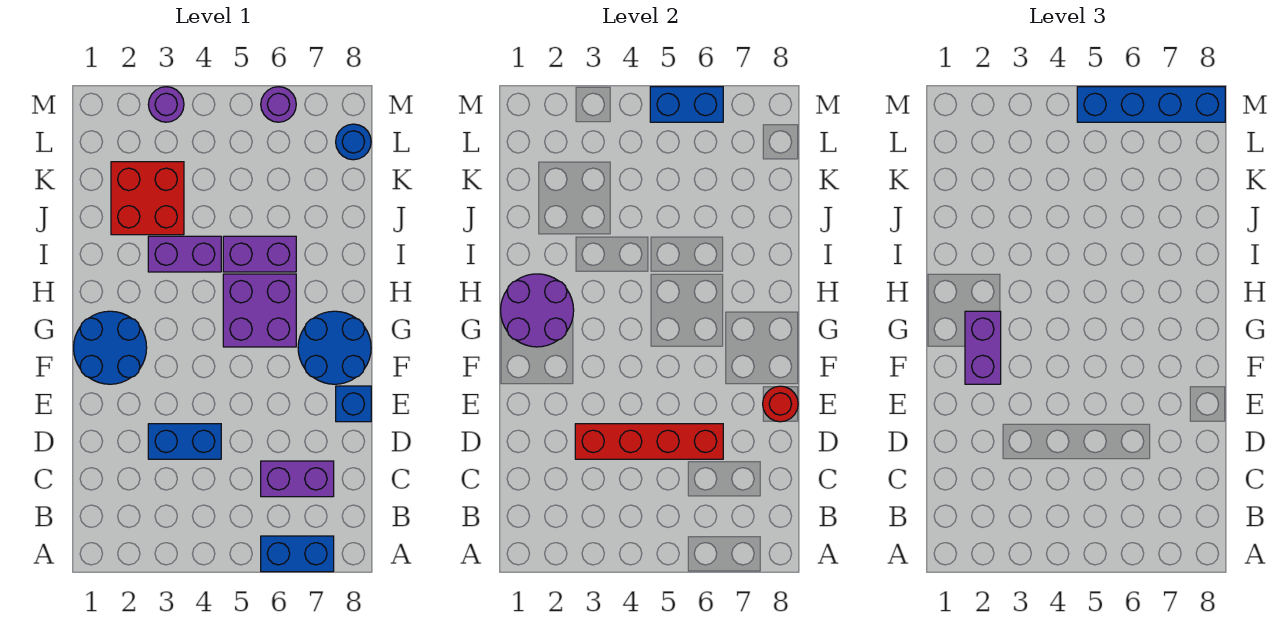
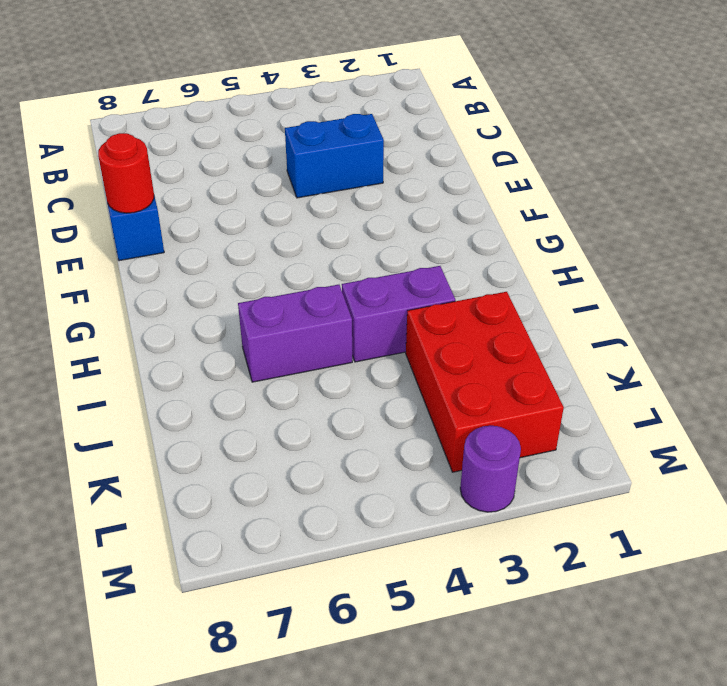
red 2x3 brick [406,292,564,472] -> red 2x2 brick [111,162,184,235]
none -> blue 1x2 brick [261,536,334,572]
none -> purple 1x2 brick [261,461,334,497]
none -> blue 2x2 round brick [74,311,147,384]

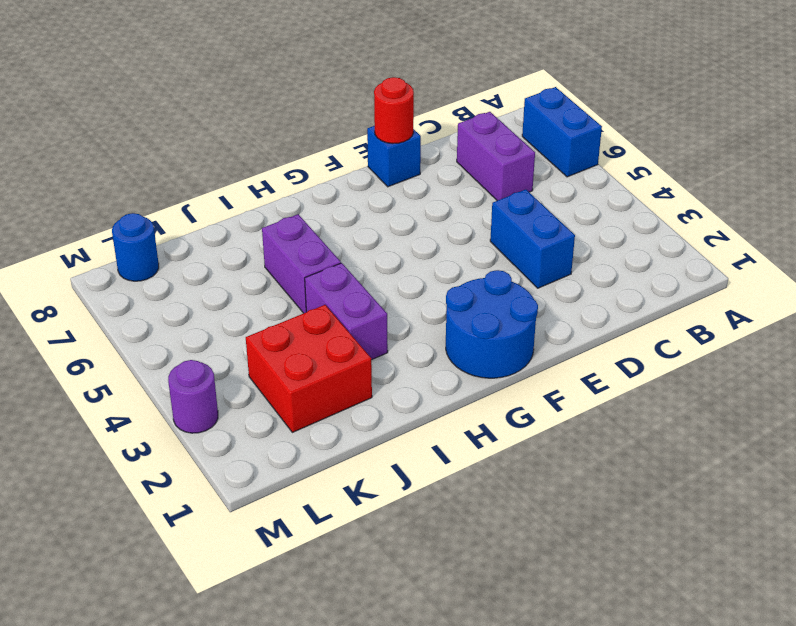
none -> blue 2x2 round brick [298,311,371,384]
none -> purple 2x2 brick [223,274,296,347]
none -> purple 1x1 round brick [261,87,296,122]

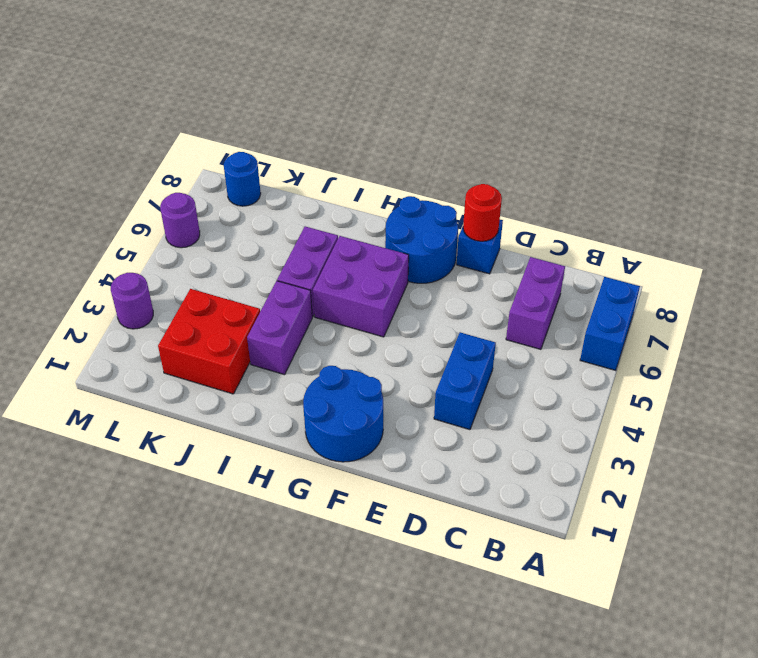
none -> red 1x4 brick [575,424,723,459]
none -> purple 2x2 round brick [501,274,574,347]
none -> blue 1x2 brick [650,87,723,122]

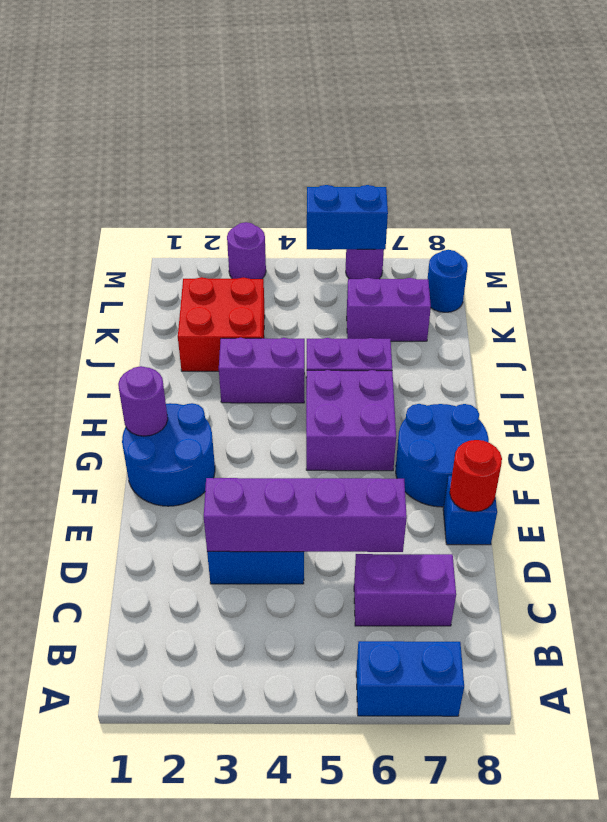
purple 1x4 brick [204,478,407,552] -> red 1x4 brick [575,424,723,459]
purple 1x1 round brick [118,366,168,436] -> purple 2x2 round brick [501,274,574,347]
purple 1x2 brick [347,278,431,341] -> purple 1x2 brick turned to [965,311,1001,384]
none -> blue 1x4 brick [1077,87,1225,122]

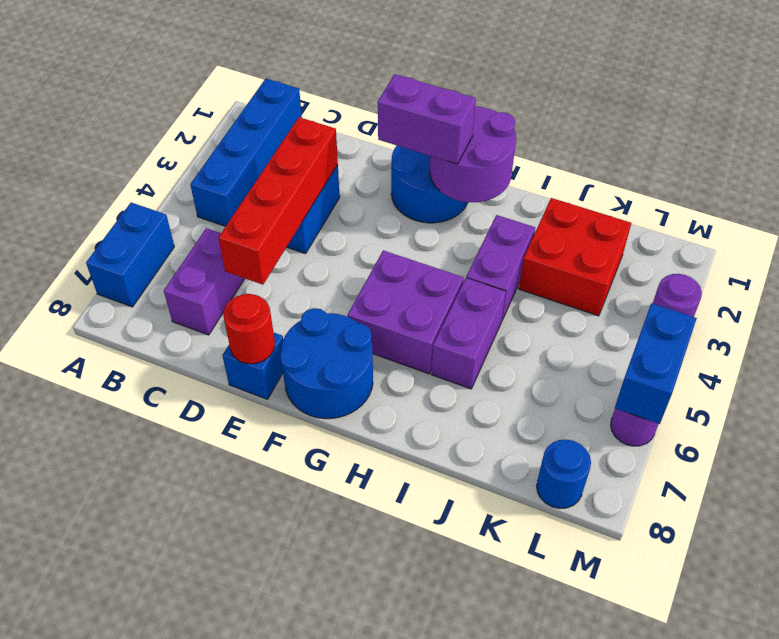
blue 1x4 brick [190,79,302,226] -> blue 1x4 brick moved to [1077,87,1225,122]

